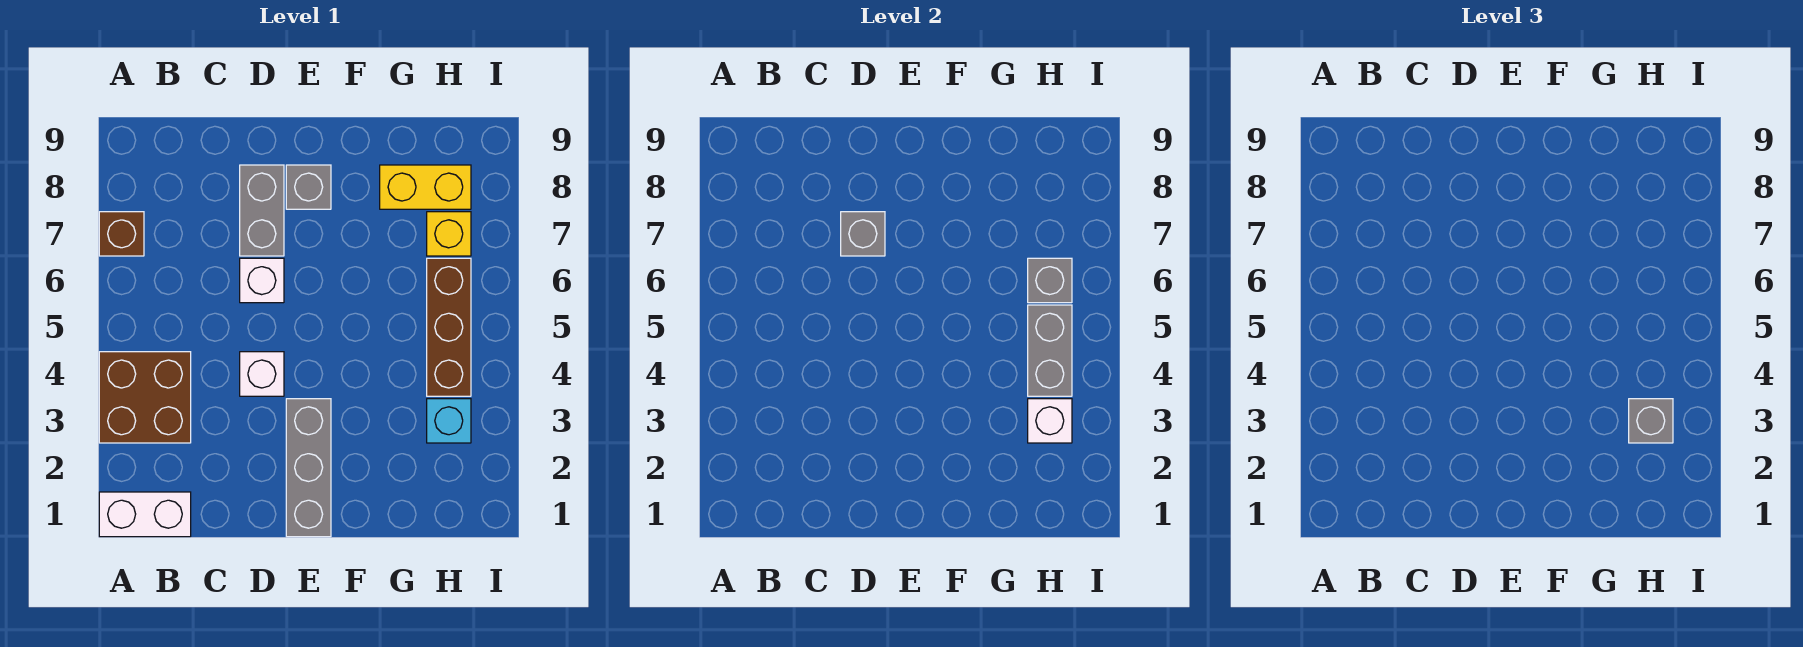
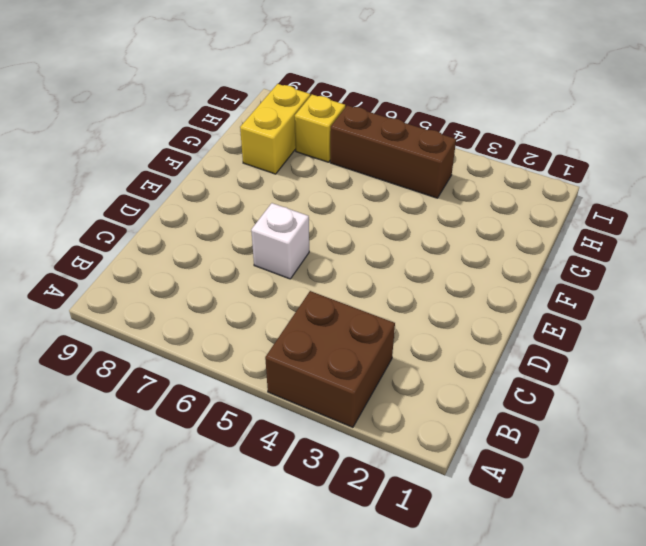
none -> white 1x2 brick [99,492,191,537]
none -> brown 1x1 brick [99,212,144,256]
none -> white 1x1 brick [240,352,284,396]

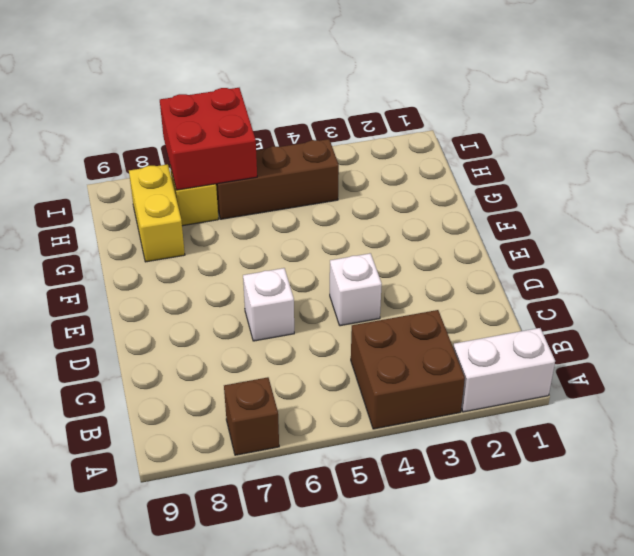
white 1x2 brick [453,328,555,412] -> white 1x2 brick turned to [99,492,191,537]
red 2x2 brick [160,88,257,190] -> grey 1x1 brick [1028,258,1072,303]
none -> grey 1x2 brick [240,165,284,256]
none -> grey 1x3 brick [286,399,331,537]
none -> grey 1x1 brick [286,165,331,209]

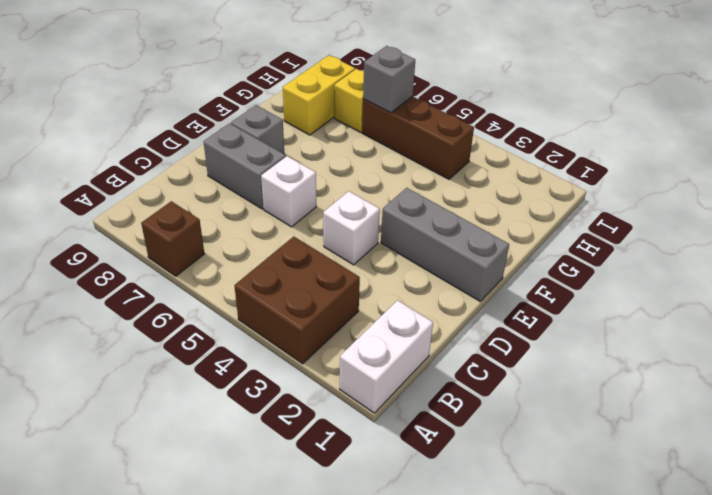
none -> cyan 1x1 brick [427,399,471,443]
none -> grey 1x1 brick [841,212,885,256]
none -> white 1x1 brick [1028,399,1072,443]

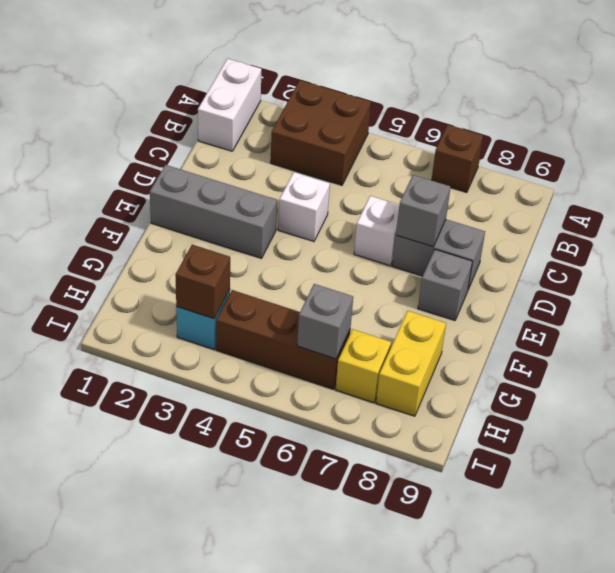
brown 1x1 brick [175,245,230,319] -> white 1x1 brick [1028,399,1072,443]
none -> grey 1x2 brick [1028,305,1072,396]
none -> grey 1x1 brick [1629,399,1673,443]

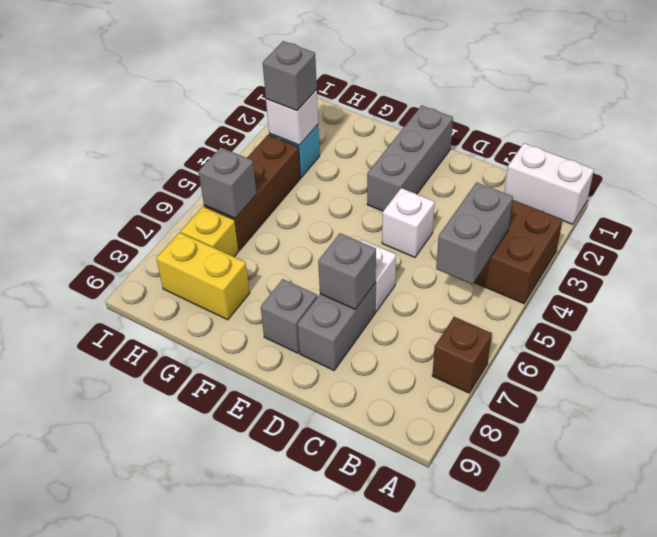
grey 1x2 brick [436,182,513,284] -> grey 1x2 brick moved to [1028,305,1072,396]

